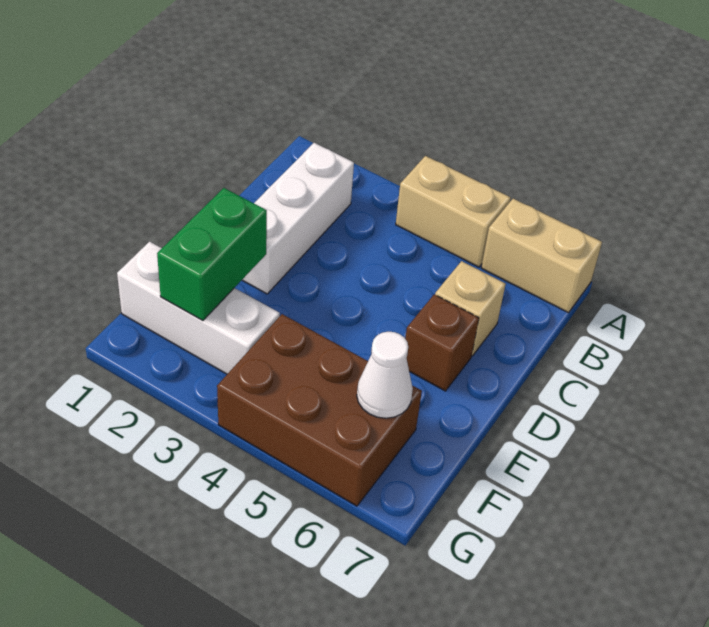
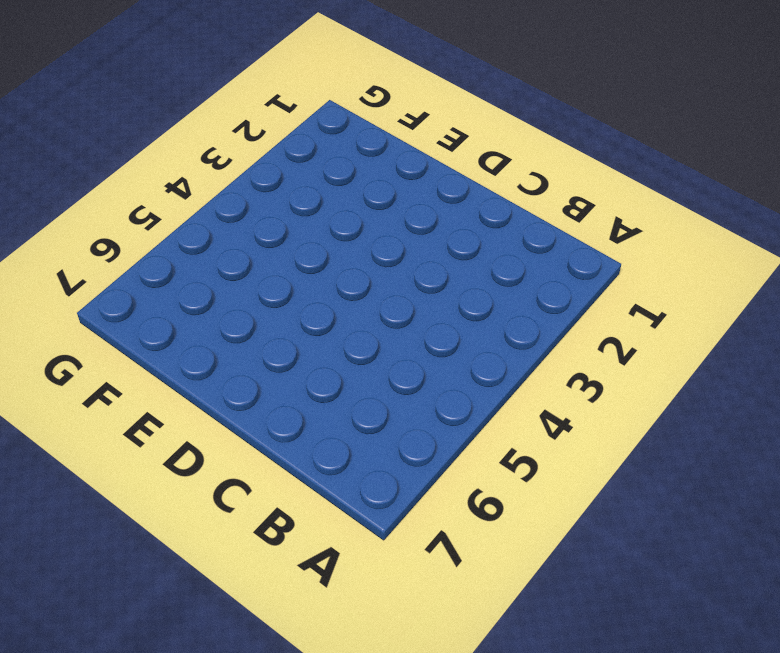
none -> tan 1x2 brick [396,156,511,267]
none -> tan 1x2 brick [481,199,602,313]

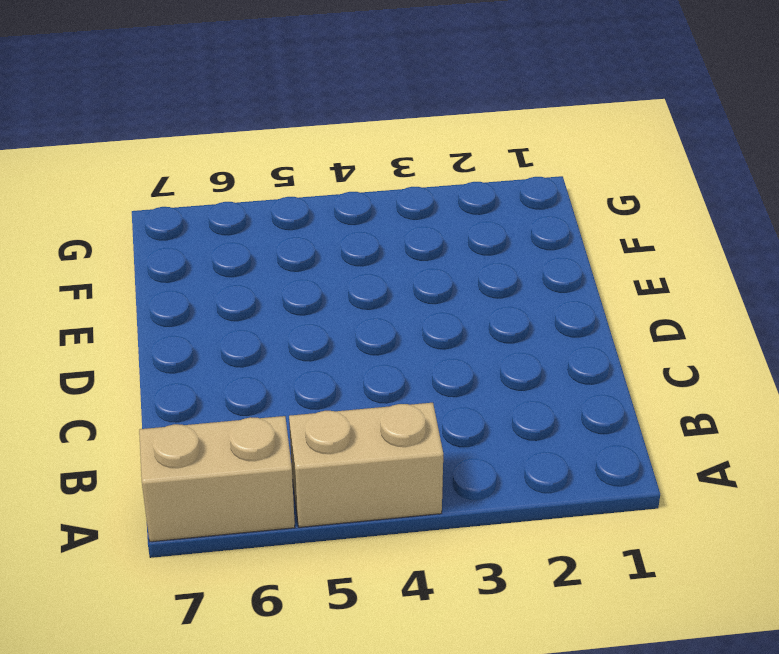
none -> white 1x3 brick [242,143,354,294]
none -> tan 1x1 brick [435,261,506,356]

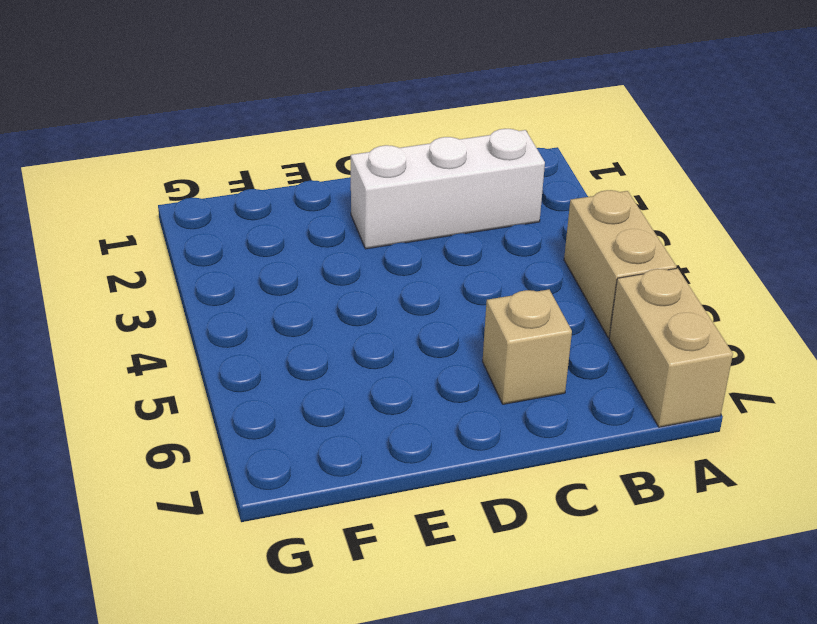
none -> brown 1x1 brick [405,294,479,391]
none -> white 1x3 brick [117,242,280,374]

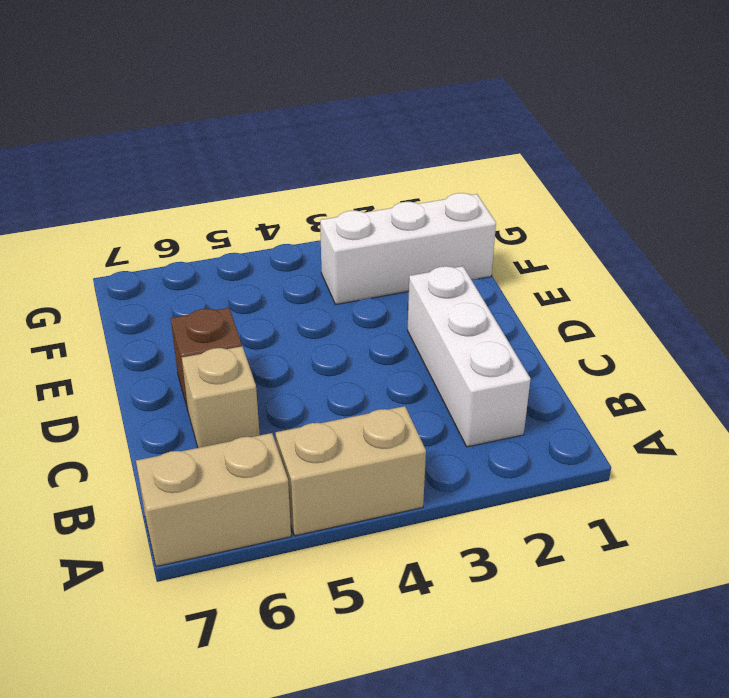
none -> brown 2x3 brick [217,314,422,506]
none -> green 1x2 brick [157,188,267,320]

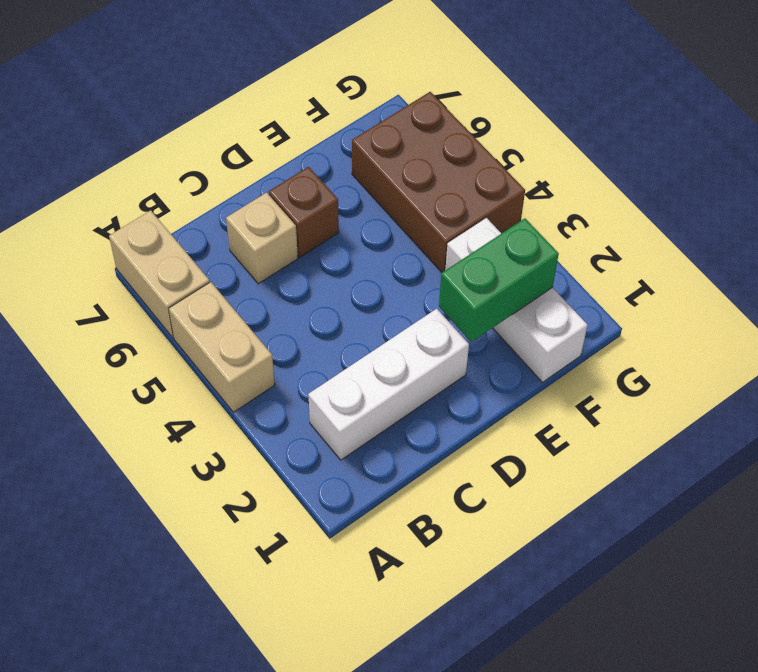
none -> white 1x1 cone [357,332,413,418]

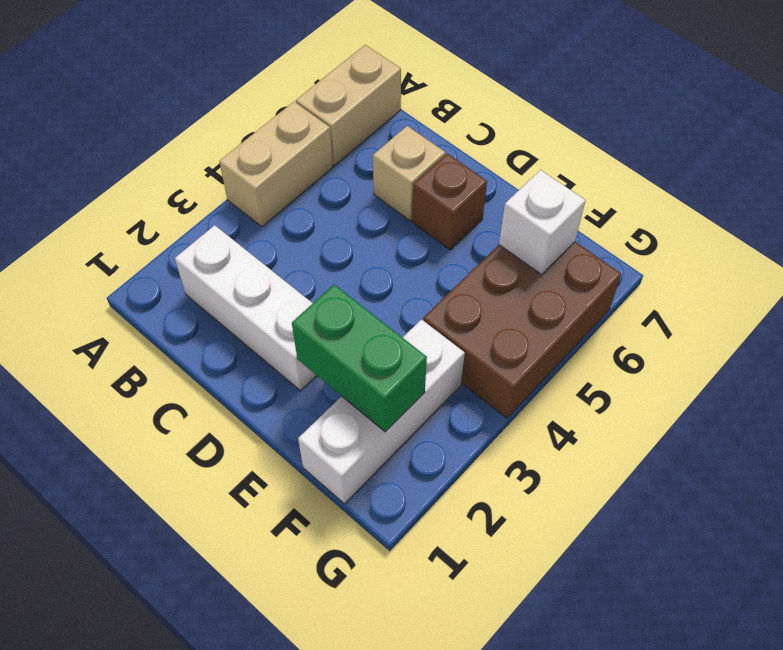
white 1x1 brick [499,170,586,275] -> white 1x1 cone [357,332,413,418]

